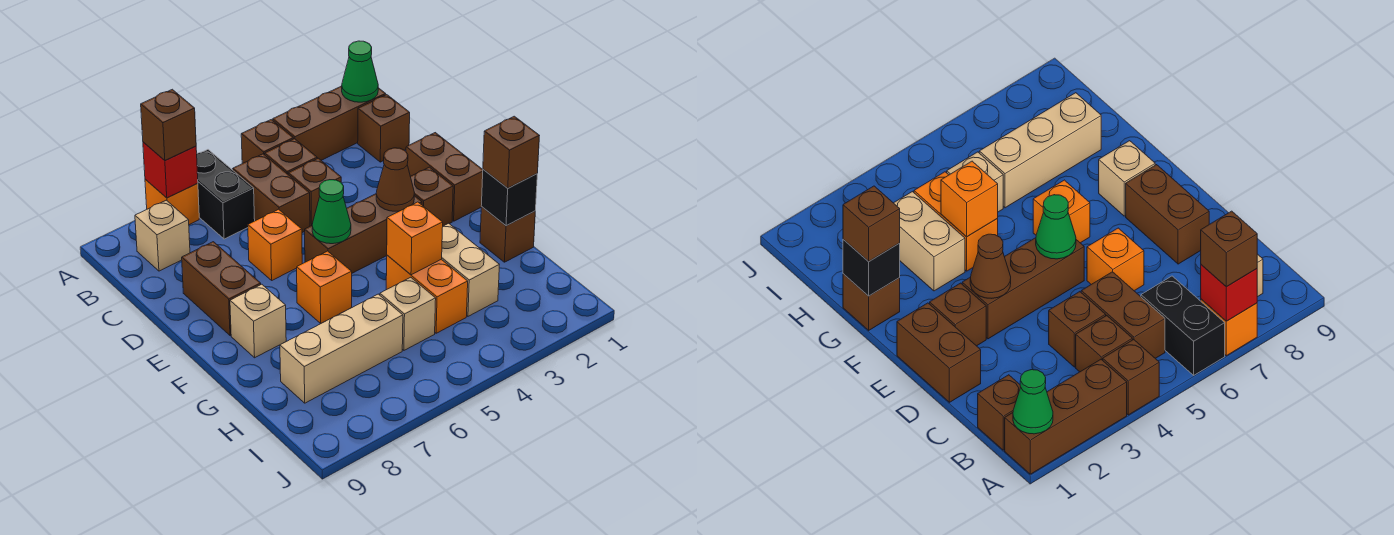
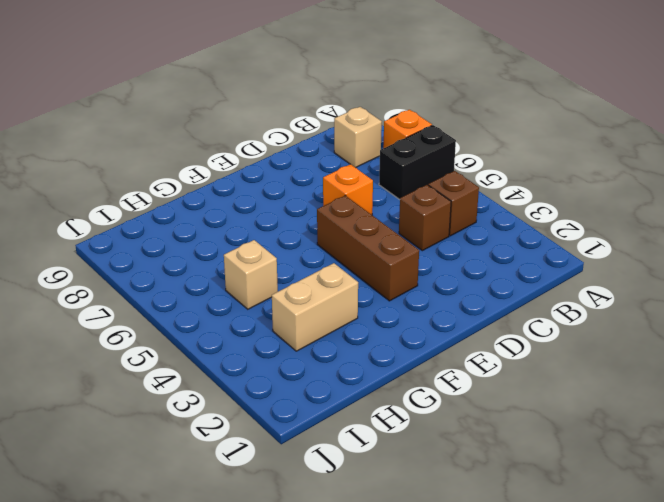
none -> brown 1x3 brick [273,86,386,160]
none -> brown 1x1 brick [241,120,293,163]
none -> brown 1x1 brick [358,95,410,162]

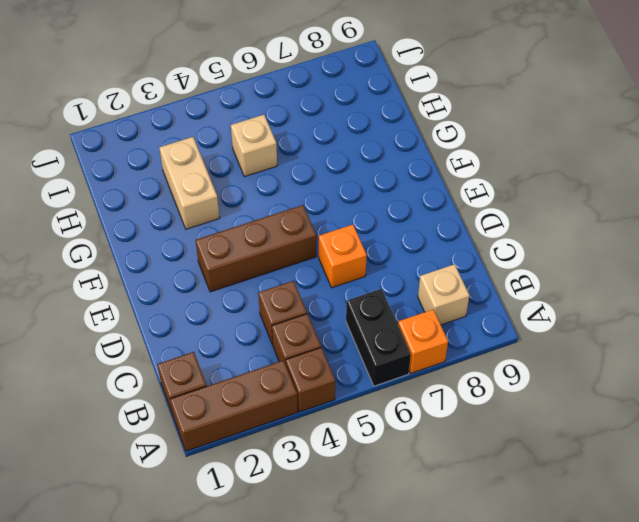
none -> brown 1x2 brick [233,154,310,233]
none -> brown 1x2 brick [406,133,483,221]
none -> brown 1x2 brick [182,242,261,336]

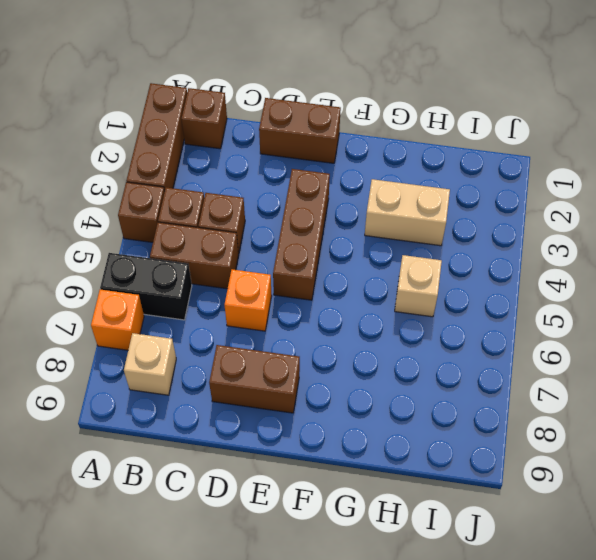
none -> brown 1x1 brick [410,167,453,226]
none -> orange 1x1 brick [297,251,352,324]
none -> tan 1x1 brick [230,284,286,358]

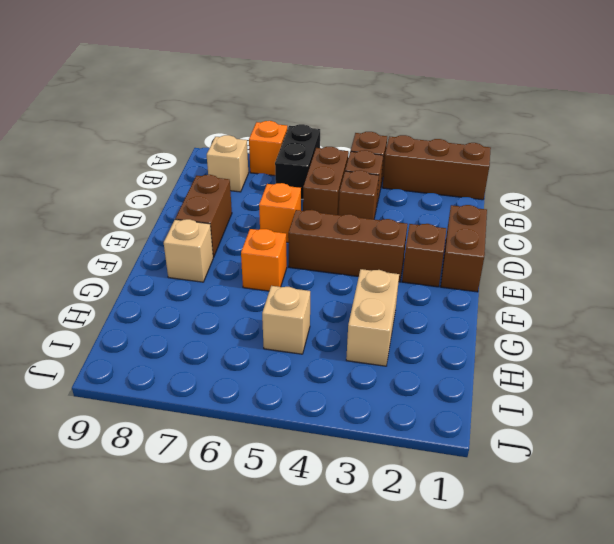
none -> brown 1x1 brick [358,95,410,162]
none -> brown 1x1 brick [480,207,535,262]
none -> orange 1x2 brick [386,255,468,333]

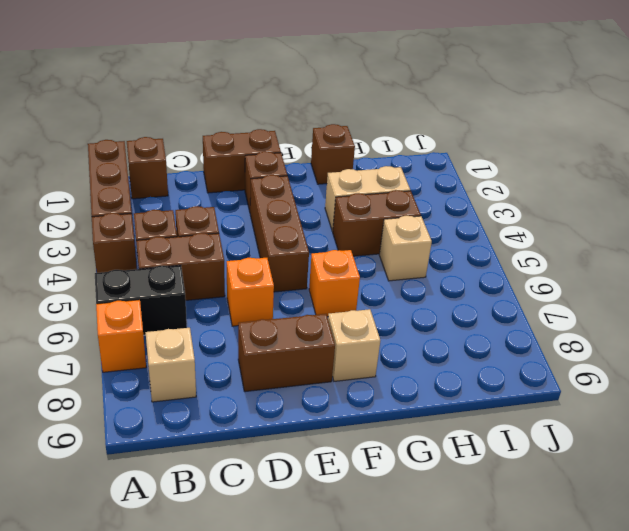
brown 1x2 brick [333,190,421,256] -> orange 1x2 brick [386,255,468,333]
none -> tan 1x3 brick [280,294,403,403]
none -> green 1x1 cone [342,41,378,102]
none -> red 1x1 brick [143,142,198,198]

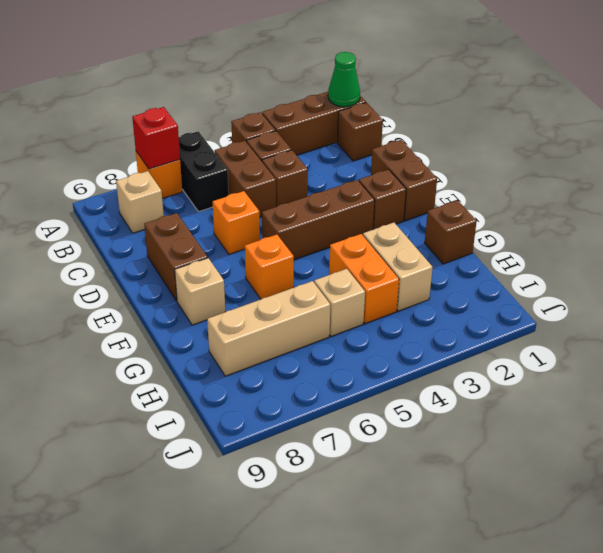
none -> brown 1x1 cone [376,148,414,211]
none -> green 1x1 cone [312,180,351,244]
none -> black 1x1 brick [481,169,537,226]

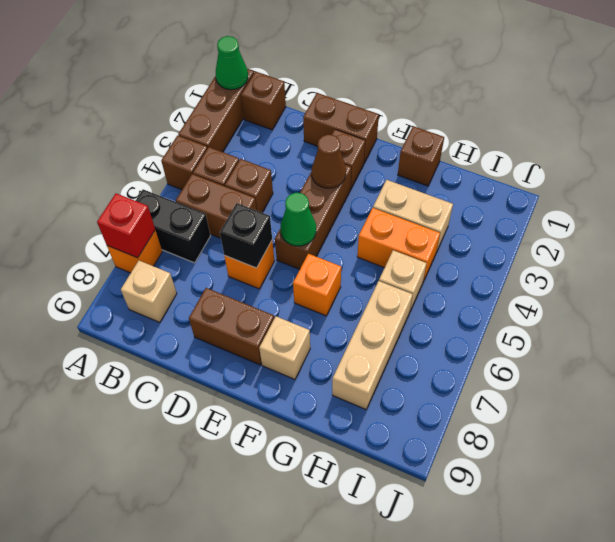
black 1x1 brick [220,203,272,268] -> black 1x1 brick moved to [481,169,537,226]
none -> orange 1x1 brick [387,202,443,275]
none -> brown 1x1 brick [141,89,196,161]
none -> brown 1x1 brick [483,116,539,188]

